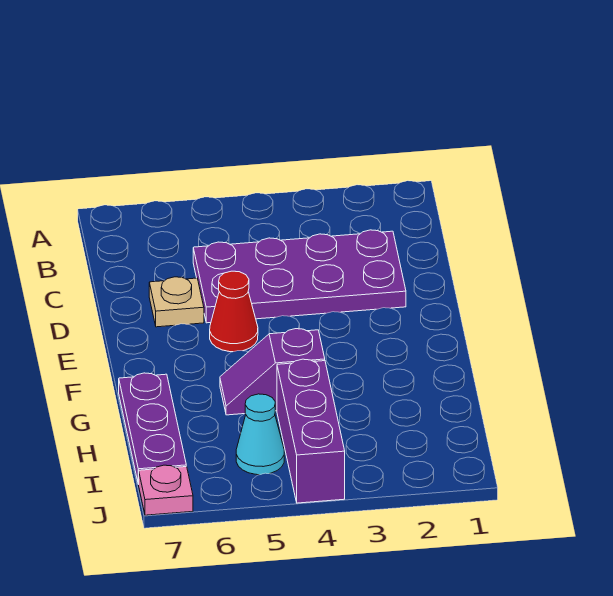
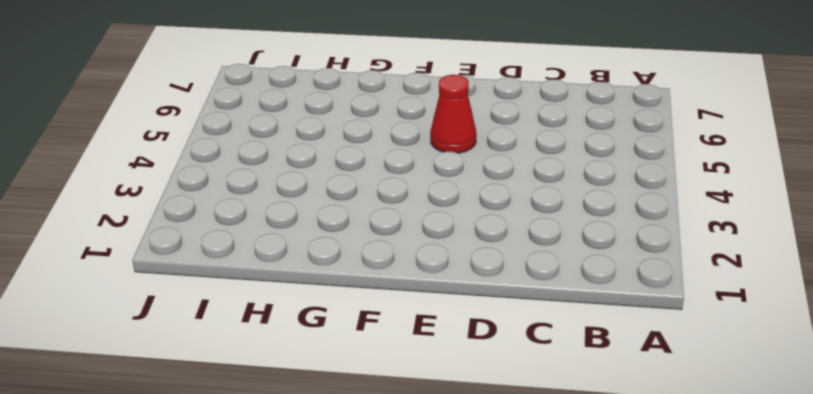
none -> purple 2x4 plate [193,230,406,323]
none -> tan 1x1 plate [149,277,204,327]

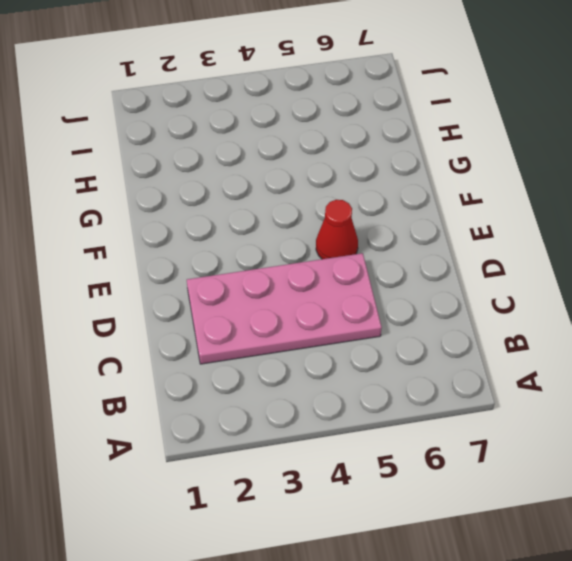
pink 2x4 plate [187,253,382,364] -> purple 2x4 plate [193,230,406,323]
none -> tan 1x1 plate [149,277,204,327]
none -> purple 1x2 slope [220,329,325,415]

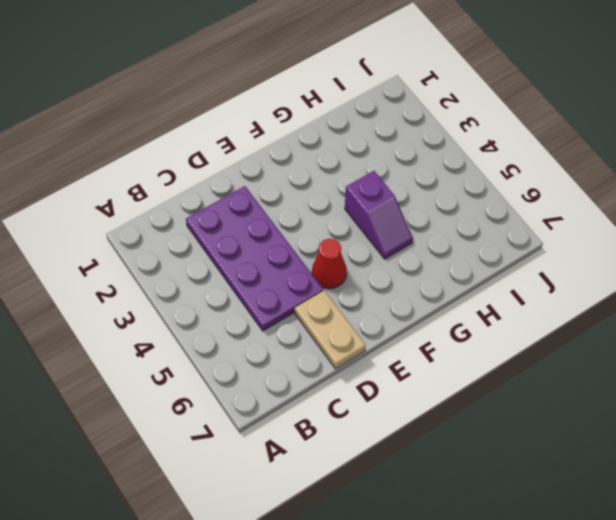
tan 1x2 plate [295,291,365,369] -> tan 1x1 plate [149,277,204,327]
none -> purple 1x3 plate [119,373,186,484]
none -> purple 1x3 brick [277,359,345,503]

